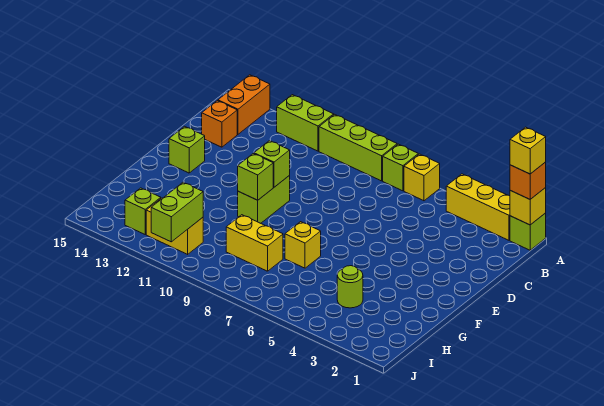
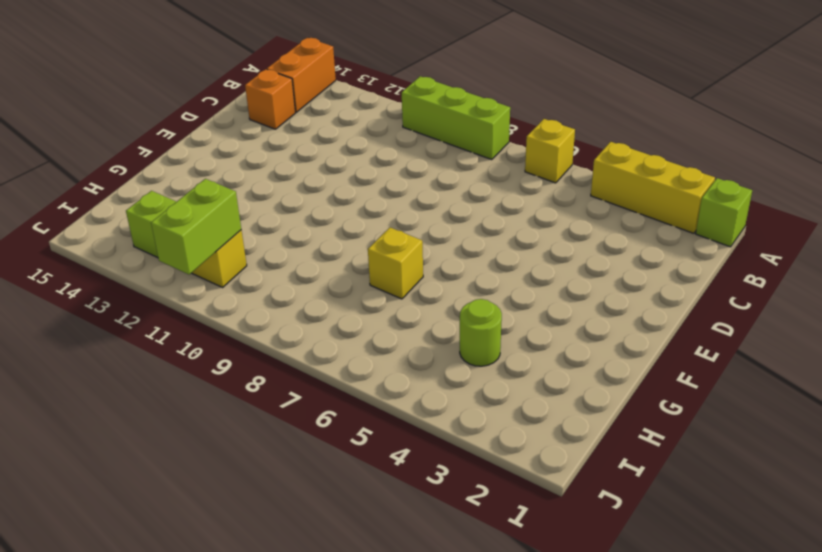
none -> lime 1x1 brick [383,144,418,191]
none -> lime 1x2 brick [277,95,334,151]
none -> lime 1x2 brick [238,175,290,223]

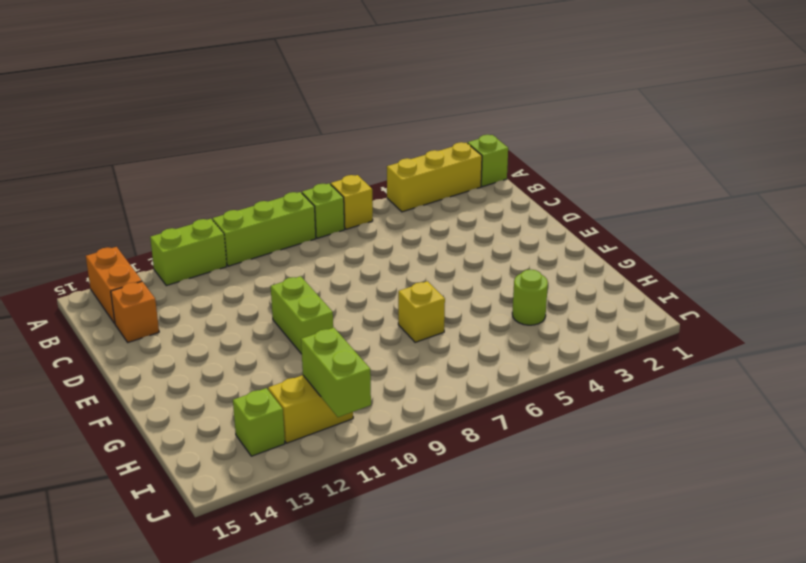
none -> lime 1x1 brick [169,126,205,173]
none -> yellow 1x2 brick [226,215,283,271]
none -> yellow 1x1 brick [510,188,546,225]

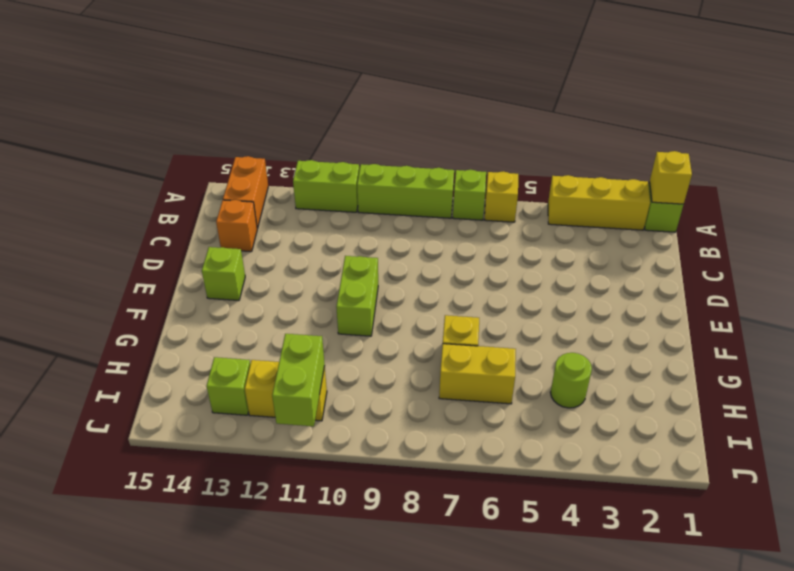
yellow 1x2 brick [439,344,516,404] -> yellow 1x2 brick moved to [226,215,283,271]
none -> lime 1x1 brick [254,141,290,187]
none -> lime 1x1 brick [238,154,273,200]
none -> orange 1x1 brick [510,162,546,199]

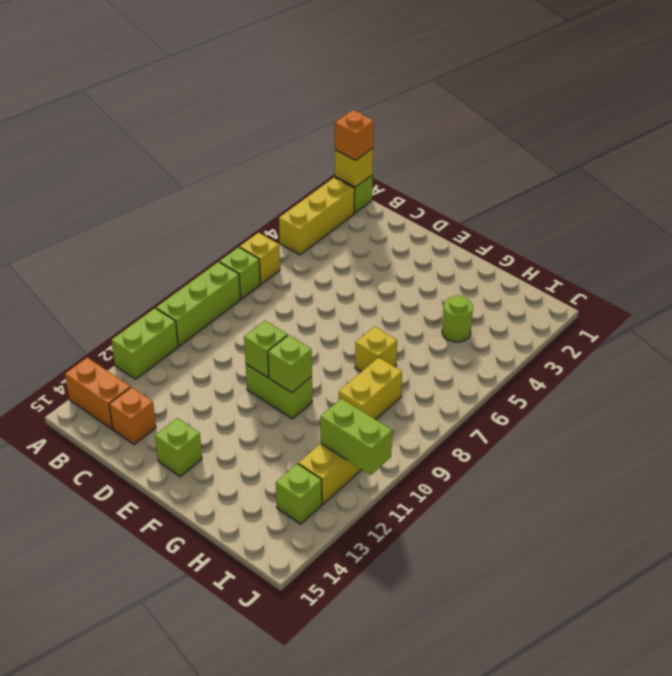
none -> yellow 1x1 brick [510,127,546,174]

